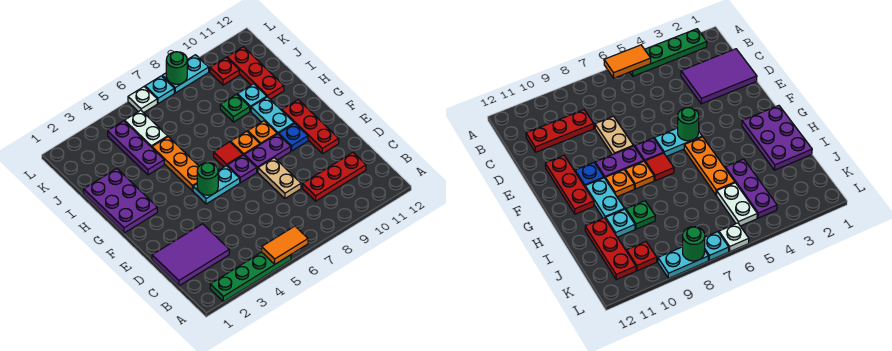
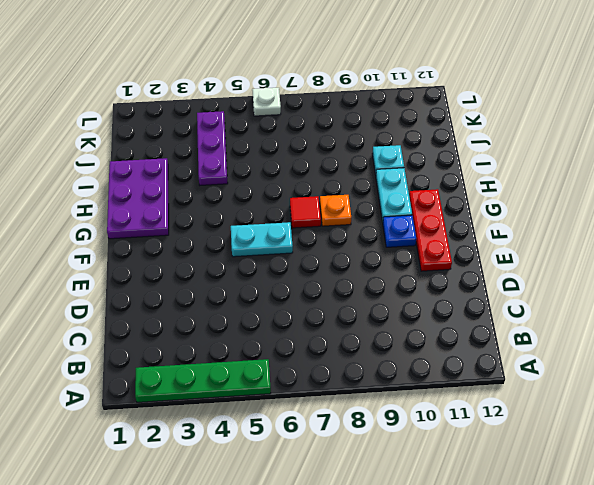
none -> purple 2x3 tile [152,224,229,286]
none -> red 1x3 plate [303,153,366,201]
none -> tan 1x2 plate [258,158,301,198]

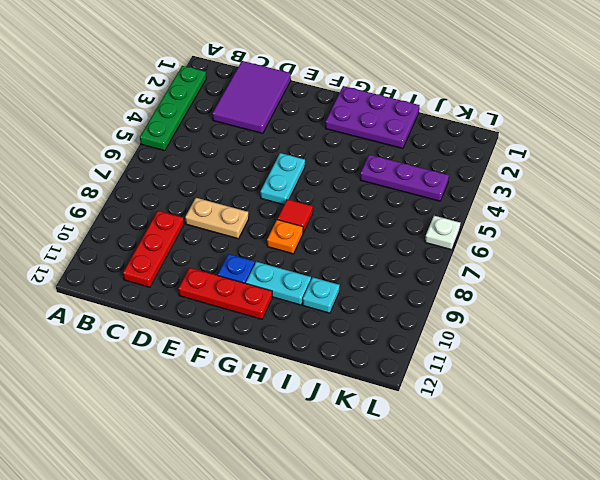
none -> purple 1x1 plate [227,155,257,183]
none -> purple 1x2 plate [244,134,291,172]
none -> orange 1x3 plate [152,137,199,191]

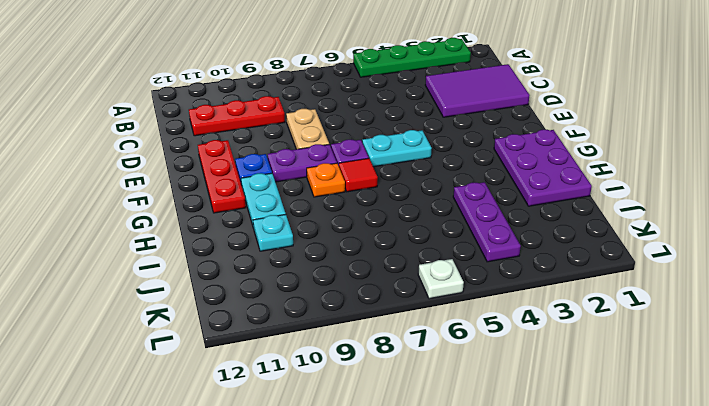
none -> orange 1x3 plate [152,137,199,191]
none -> orange 1x1 plate [248,121,277,144]
none -> green 1x1 plate [220,94,250,122]

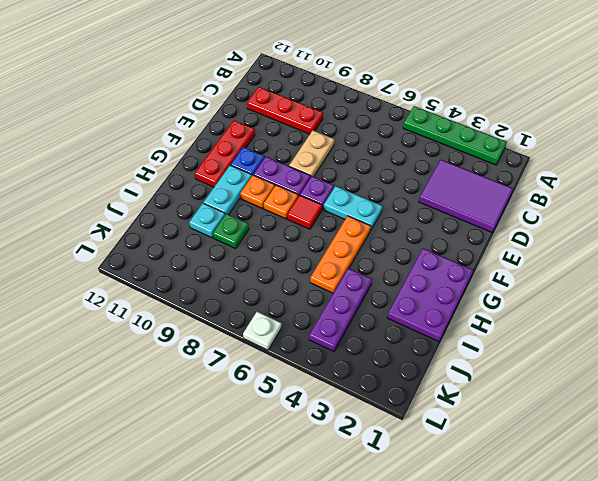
none -> red 1x3 plate [227,47,284,99]
none -> white 1x2 plate [125,110,168,147]
none -> red 1x1 plate [210,57,239,85]

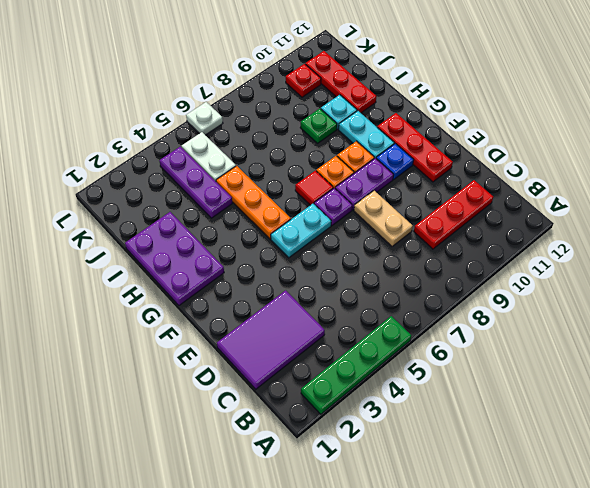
none -> cyan 1x1 plate [145,76,174,104]
none -> cyan 1x2 plate [162,55,209,93]
none -> orange 1x2 tile [262,226,308,264]

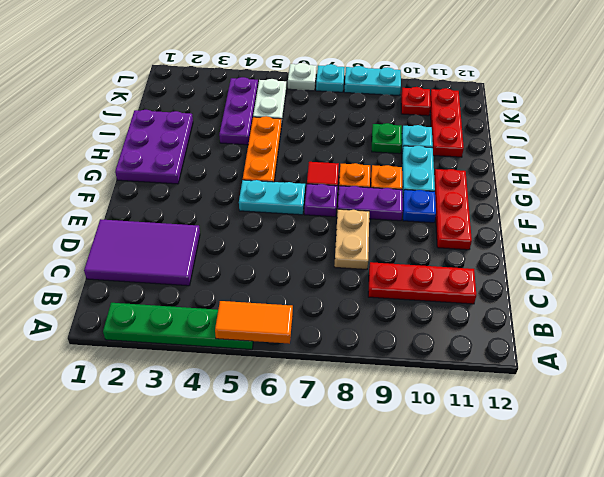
none -> green 1x1 round brick [197,163,218,195]
none -> green 1x1 round brick [166,52,187,84]

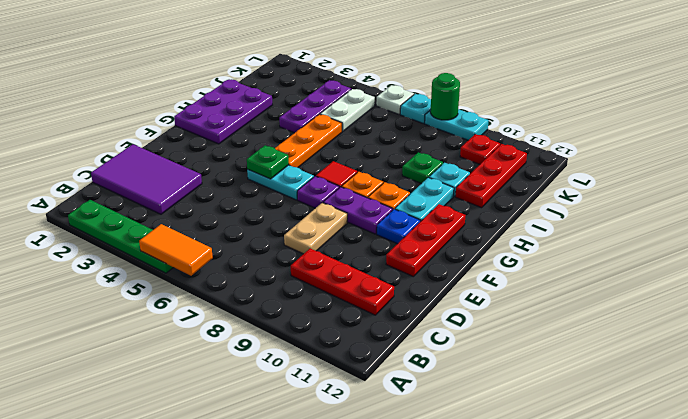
green 1x1 plate [247,145,289,179] -> green 1x1 round brick [197,163,218,195]

